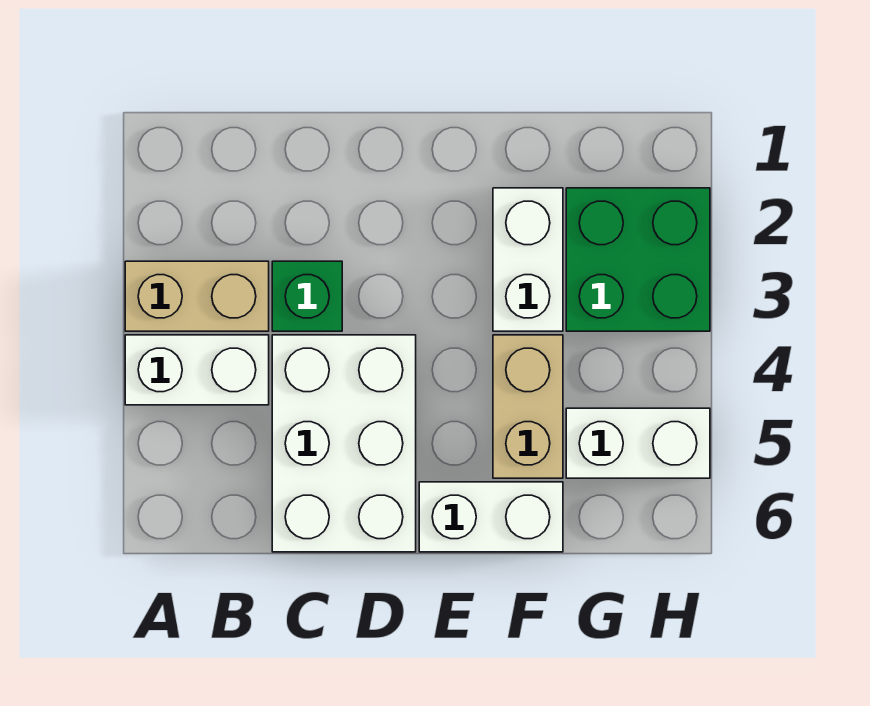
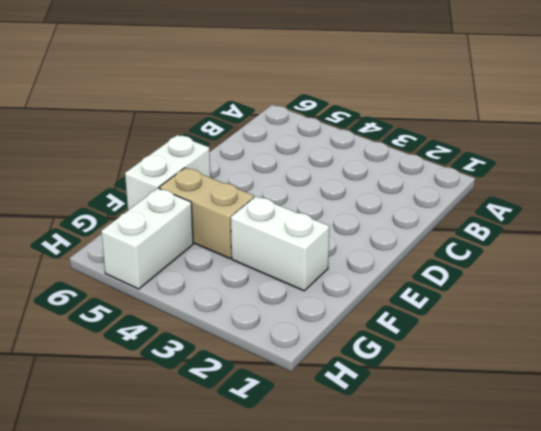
none -> tan 1x2 brick [125,261,269,331]
none -> white 1x2 brick [125,335,269,405]

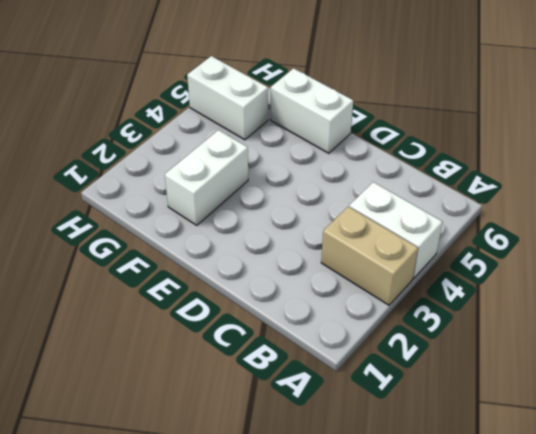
none -> green 1x1 brick [272,261,342,331]
none -> white 2x3 brick [272,335,416,552]

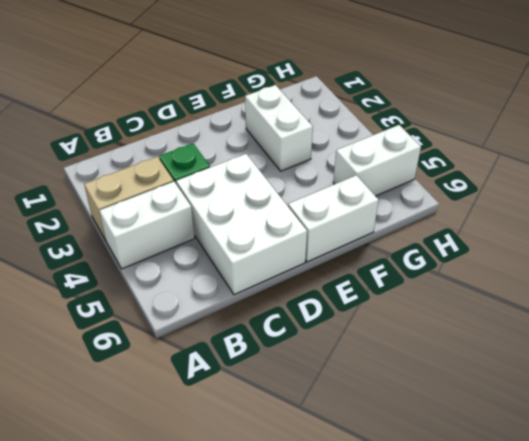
none -> tan 1x2 brick [493,335,563,478]
none -> green 2x2 brick [566,188,710,331]

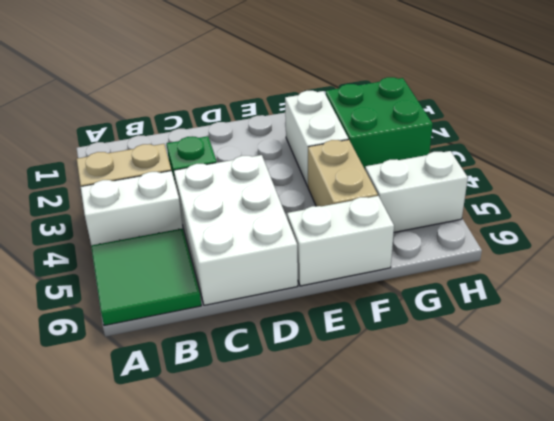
green 2x2 tile [91,228,201,326] -> none

